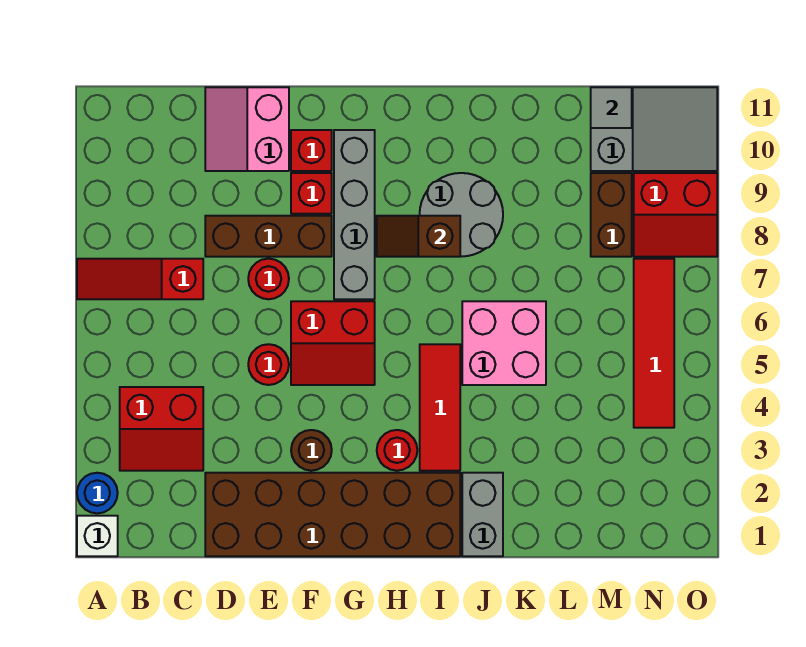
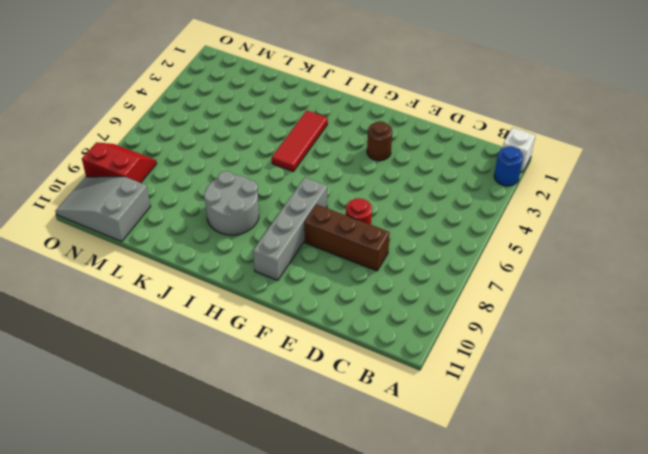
none -> red 1x3 slope [77,259,203,299]
none -> red 2x2 slope [120,387,203,471]
none -> brown 2x6 brick [205,473,460,556]

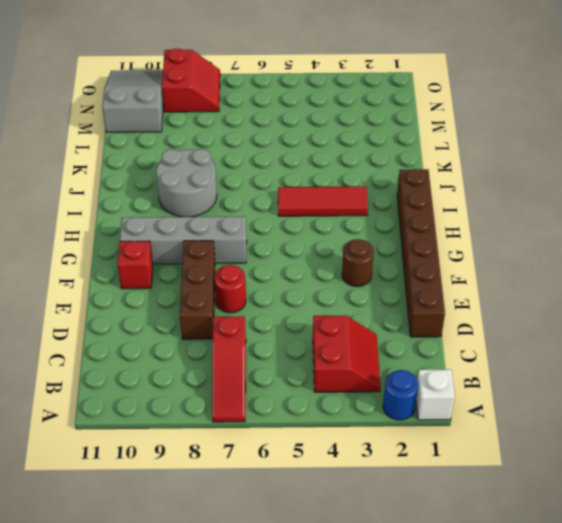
brown 1x6 brick [397,169,445,337] -> brown 2x6 brick [205,473,460,556]
none -> pink 2x2 slope [205,87,289,171]
none -> red 1x1 round brick [248,344,289,385]
none -> red 2x2 slope [291,301,375,385]

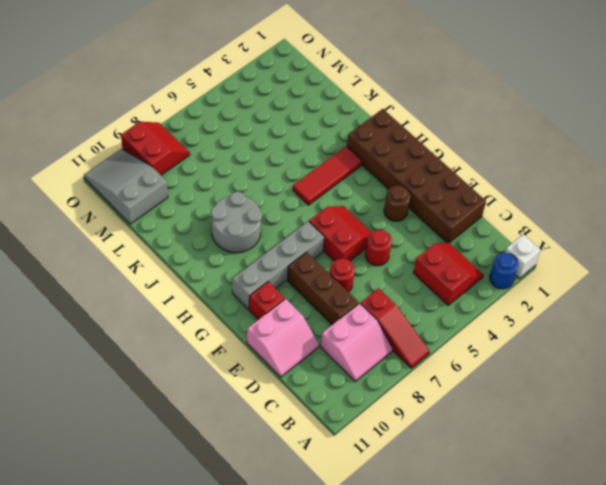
pink 2x2 slope [321,303,393,382] -> none
none -> red 1x1 brick [291,173,332,214]
none -> red 1x1 round brick [377,430,417,471]
none -> grey 1x2 brick [462,473,503,556]

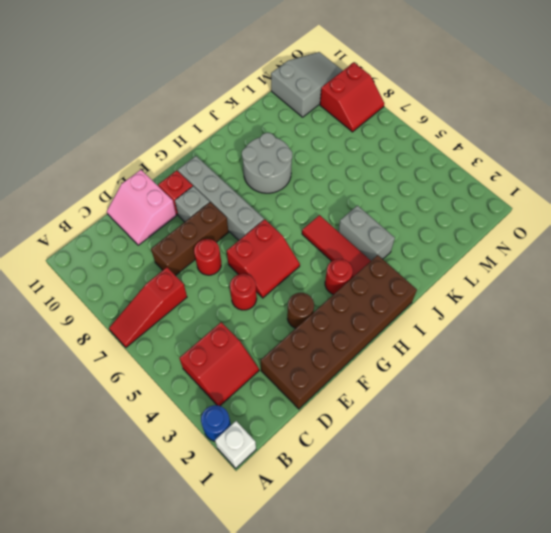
grey 1x1 brick [175,186,210,222] -> red 1x1 brick [291,173,332,214]
grey 1x2 brick [338,206,395,261] -> grey 1x2 brick moved to [462,473,503,556]
none -> pink 2x2 brick [462,301,546,385]
none -> brown 1x2 brick [591,173,632,257]
none -> red 1x4 tile [634,259,674,428]

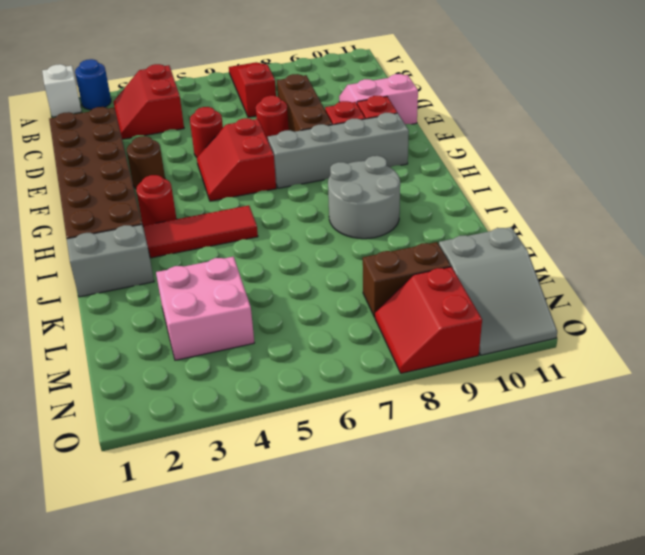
pink 2x2 brick [156,257,254,360] -> pink 2x2 brick moved to [462,301,546,385]
none -> red 1x4 tile [634,259,674,428]
none -> brown 1x2 slope [377,216,460,257]
none -> grey 1x1 tile [591,87,632,128]

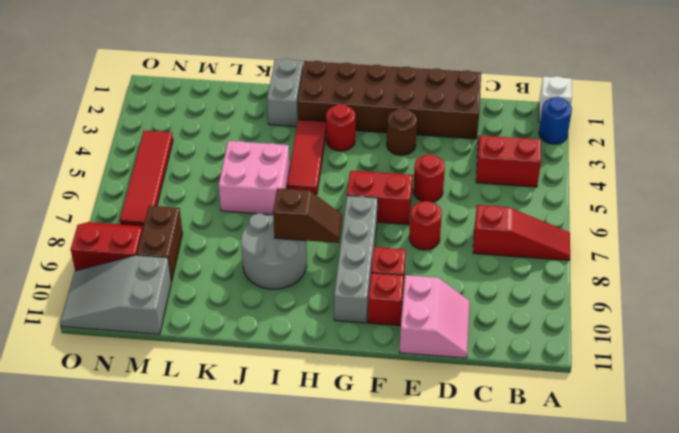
none -> brown 1x3 brick [205,216,332,257]
none -> grey 1x1 tile [591,87,632,128]

